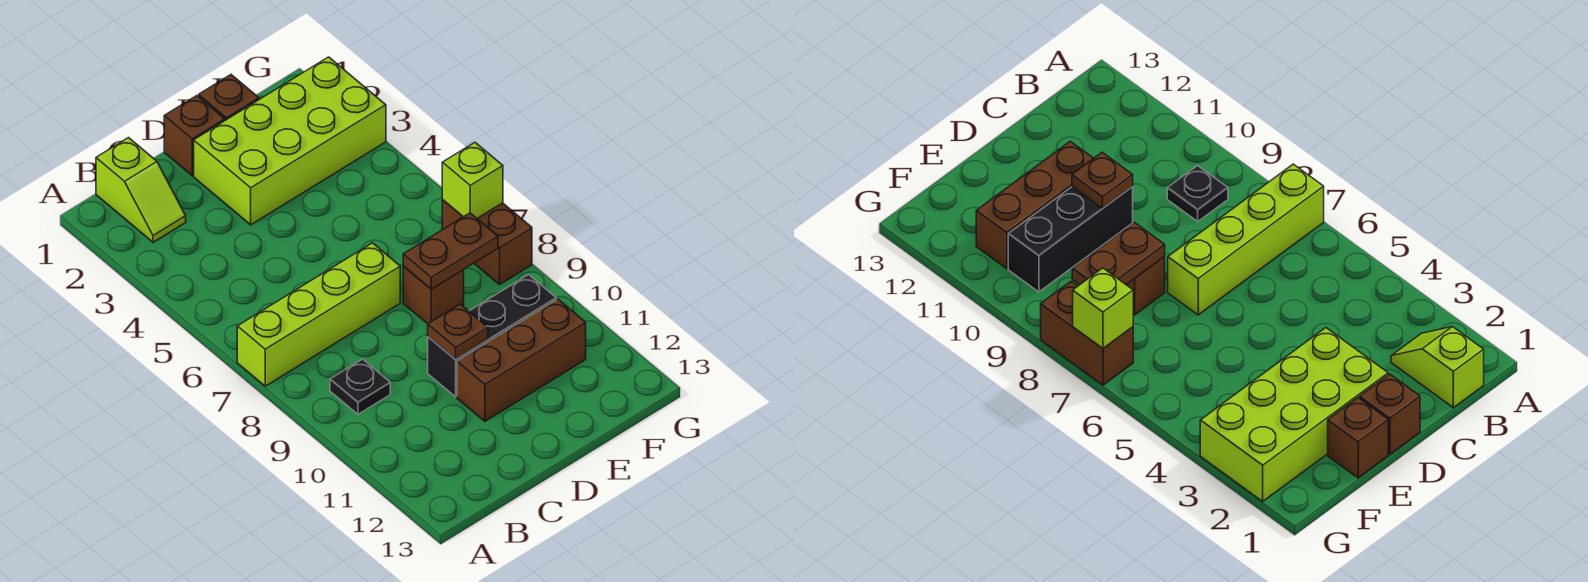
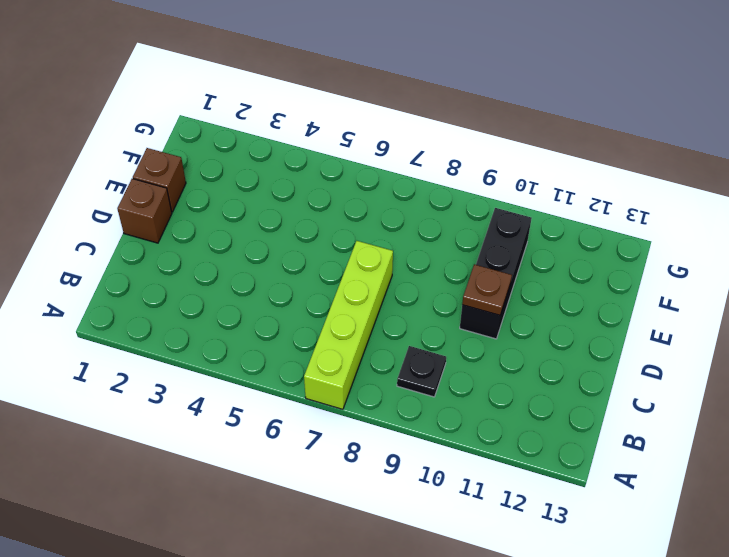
none -> lime 1x2 slope [96,138,186,242]
none -> lime 2x4 brick [194,57,386,225]
none -> brown 1x3 brick [457,299,586,421]

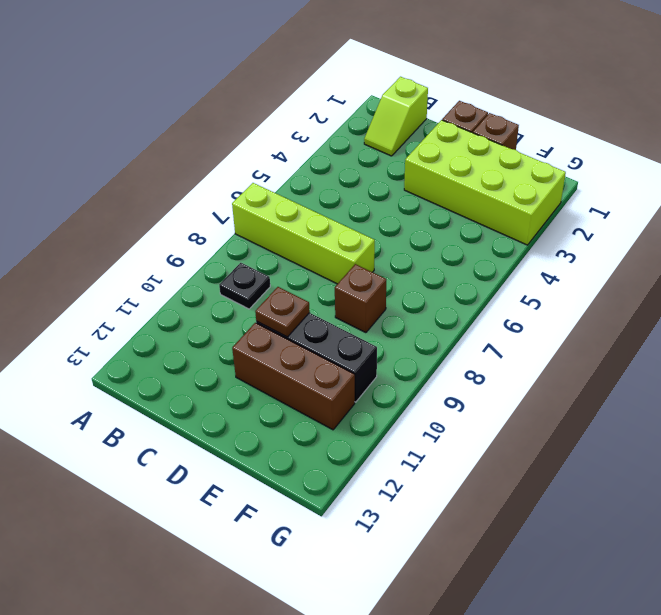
none -> brown 1x2 brick [442,200,532,284]
none -> brown 1x2 plate [403,213,498,289]
none -> lime 1x1 brick [442,142,503,218]

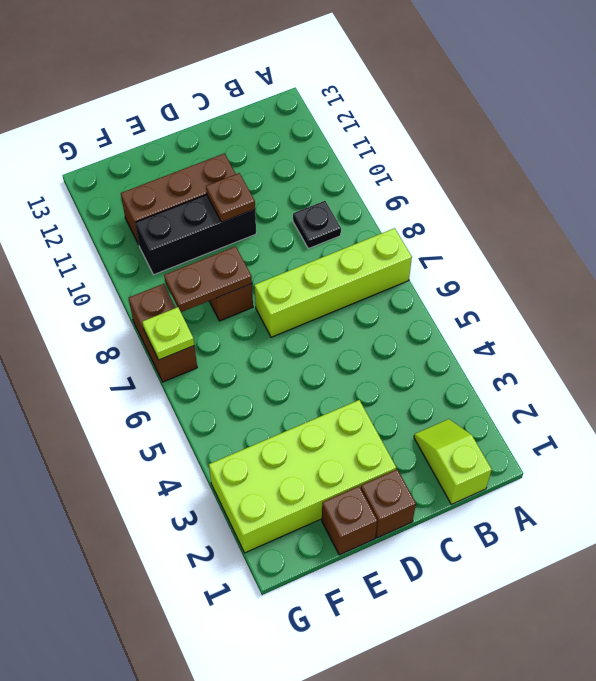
lime 1x1 plate [142,307,194,360] -> lime 1x1 brick [442,142,503,218]

